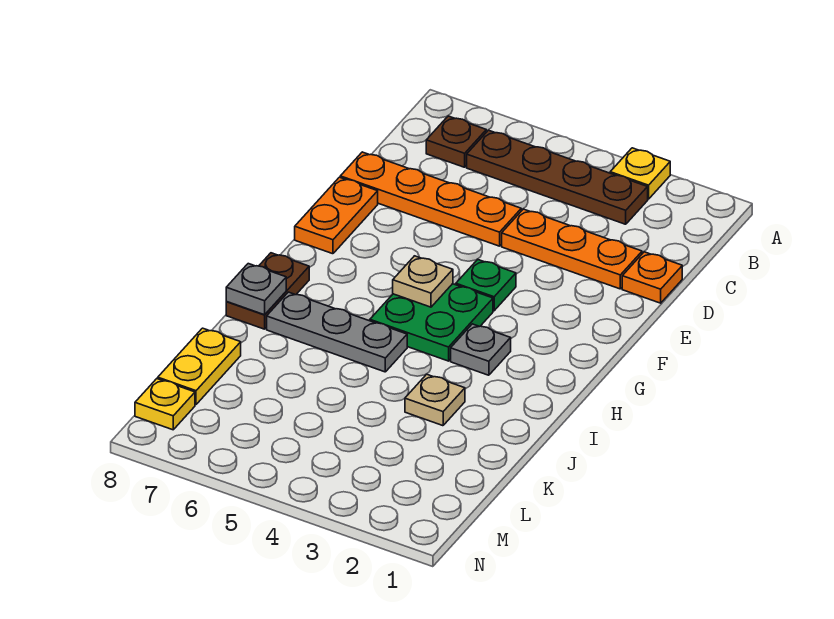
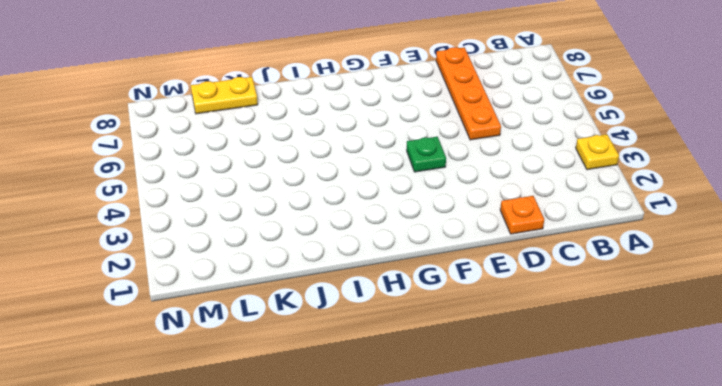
none -> brown 1x4 plate [467,130,648,224]
none -> brown 1x1 plate [426,116,486,167]
none -> orange 1x3 plate [502,209,642,289]

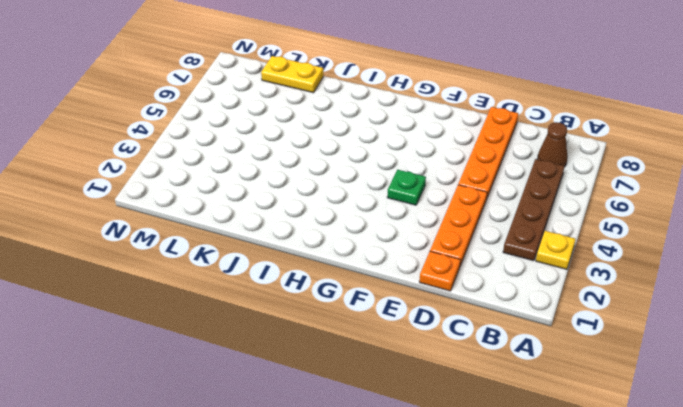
brown 1x1 cone [537,122,568,167] -> brown 1x1 plate [426,116,486,167]
none -> orange 1x2 plate [295,177,378,254]
none -> green 2x2 plate [370,284,493,361]
none -> grey 1x1 plate [451,324,511,375]

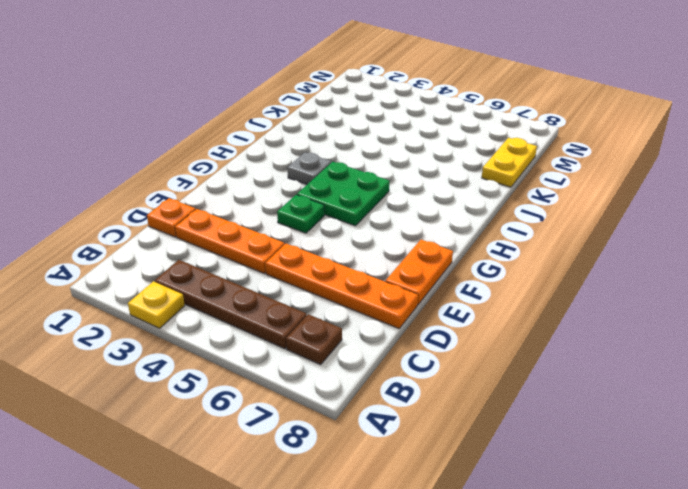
none -> brown 1x2 plate [226,253,309,329]
none -> grey 1x3 plate [267,292,407,372]
none -> tan 1x1 plate [405,374,465,426]

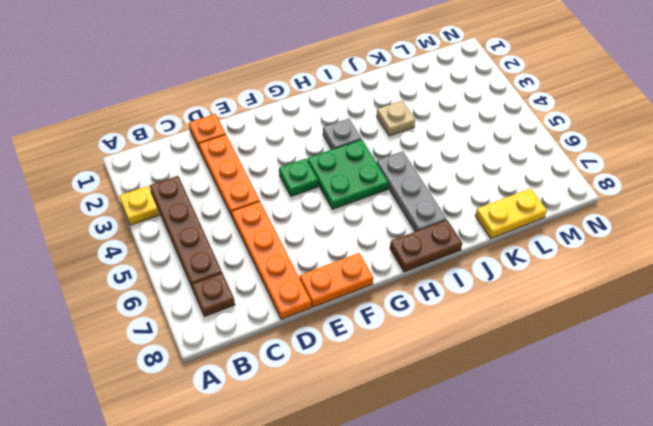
none -> yellow 1x1 plate [135,379,195,430]
none -> tan 1x1 plate [393,256,453,307]
none -> grey 1x1 plate [226,264,286,315]

